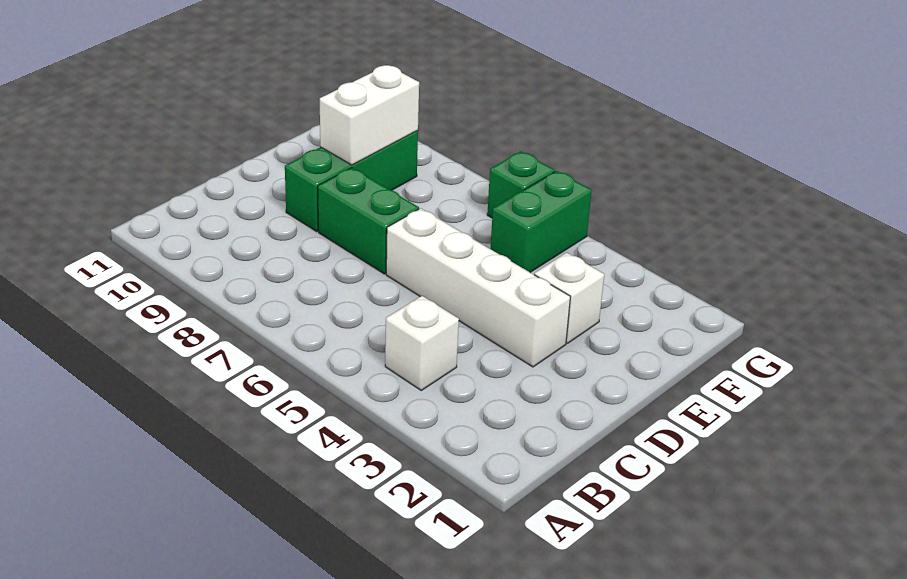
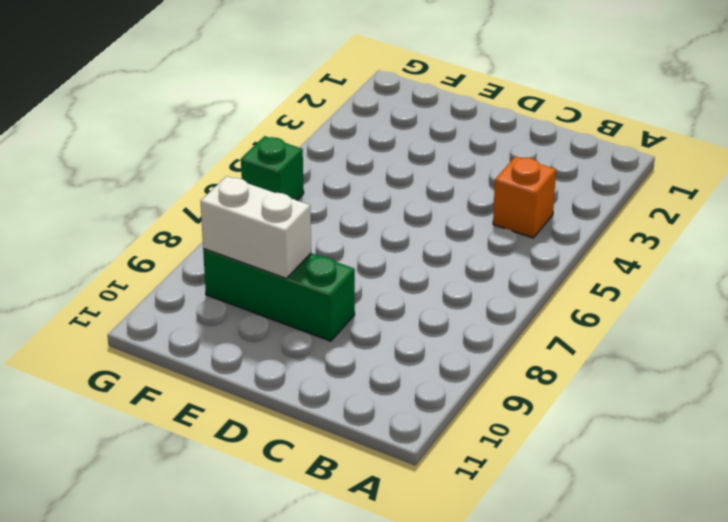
orange 1x1 brick [493,156,556,238] -> white 1x1 brick [385,296,459,390]
none -> white 1x4 brick [386,208,570,367]
none -> green 1x2 brick [318,168,419,274]

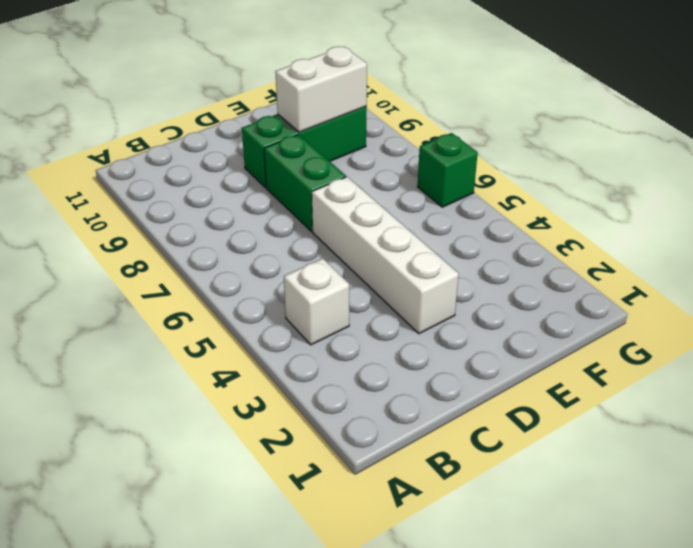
none -> white 1x1 brick [534,253,604,343]
none -> green 1x2 brick [490,171,592,272]

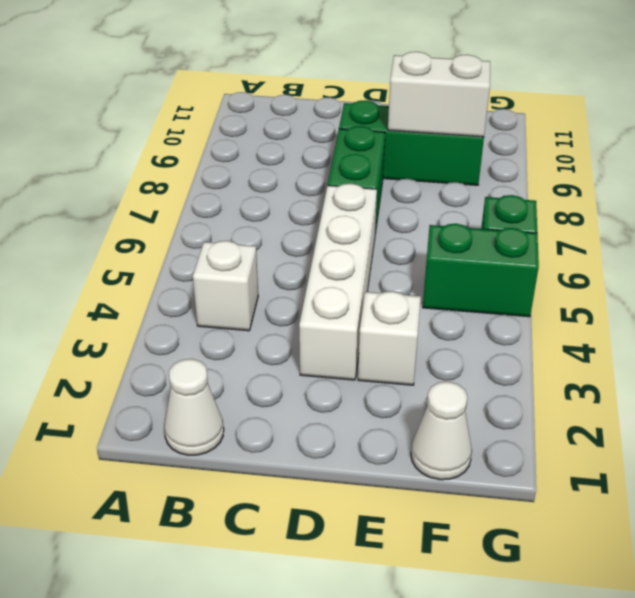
white 1x1 cone [164,359,224,455] -> none
white 1x1 cone [411,382,472,480] -> none

